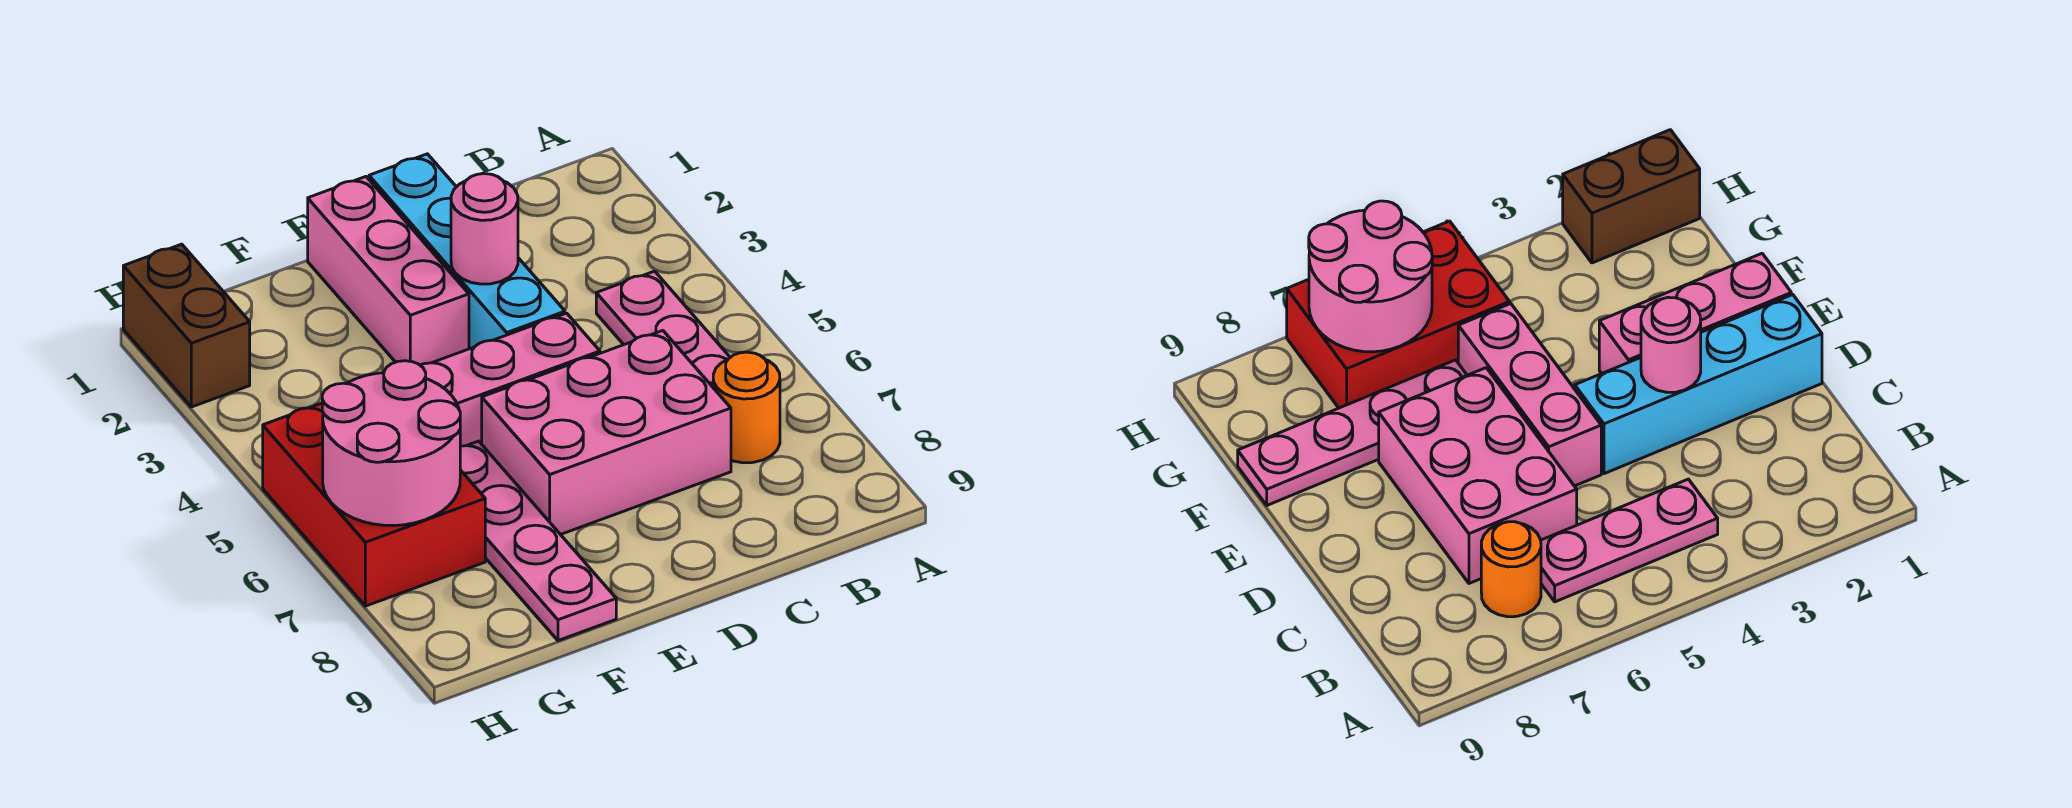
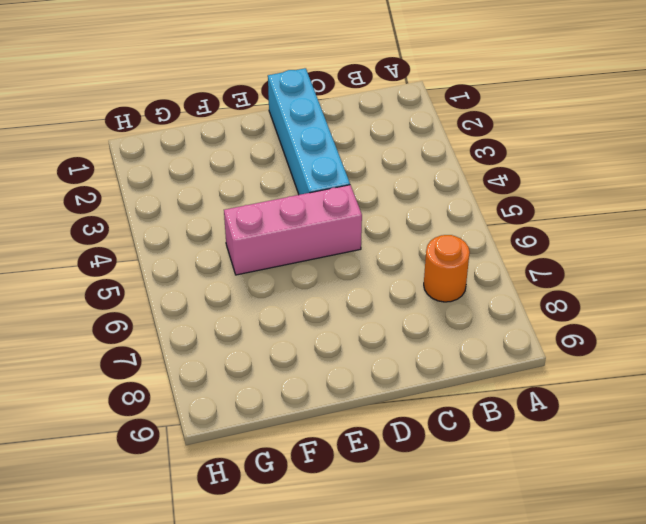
none -> pink 1x3 plate [596,271,730,387]
none -> pink 2x3 brick [482,331,731,535]

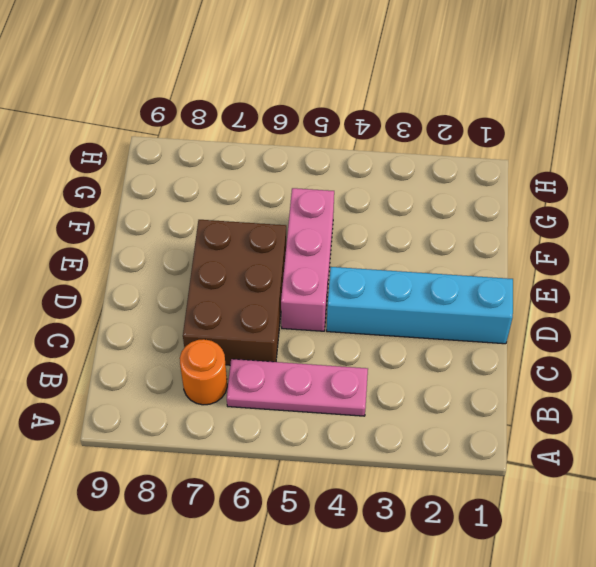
brown 2x3 brick [183,220,286,365] -> pink 2x3 brick [482,331,731,535]
none -> pink 1x3 brick [308,177,469,365]
none -> pink 1x4 plate [460,441,616,641]

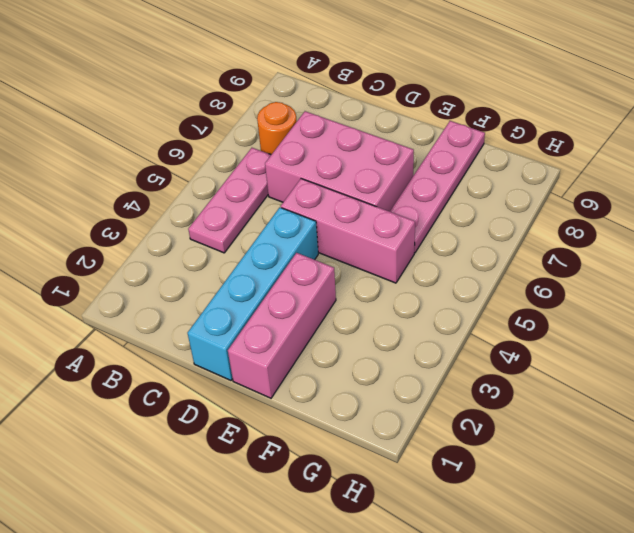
none -> red 2x3 brick [263,403,485,606]
none -> brown 1x2 brick [123,244,250,407]

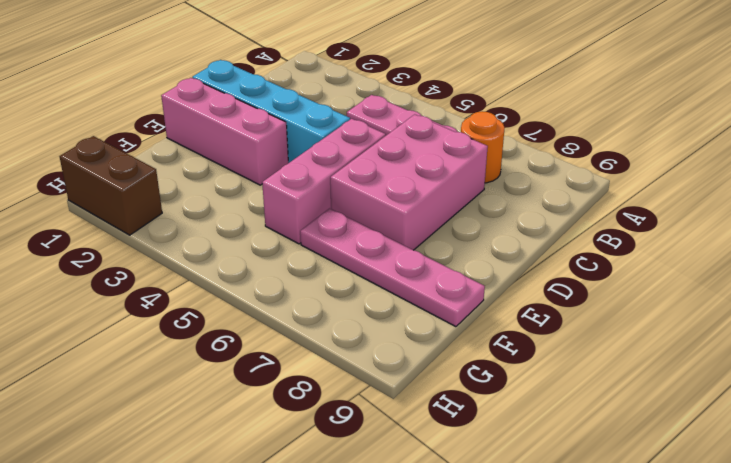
none -> red 2x3 brick [263,403,485,606]
none -> pink 1x1 round brick [451,174,518,284]

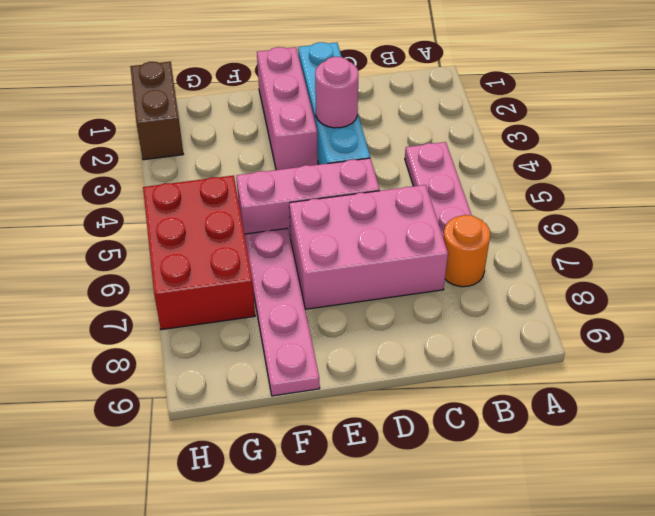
none -> pink 2x2 round brick [322,361,460,526]

